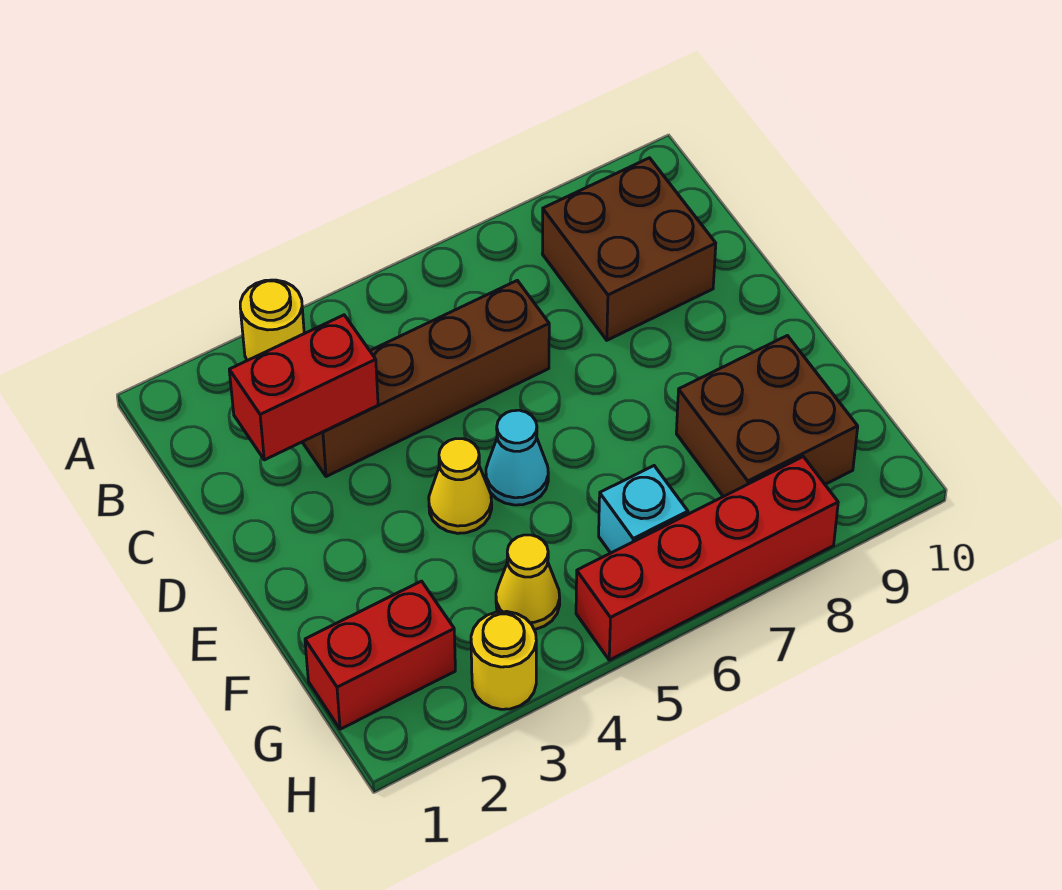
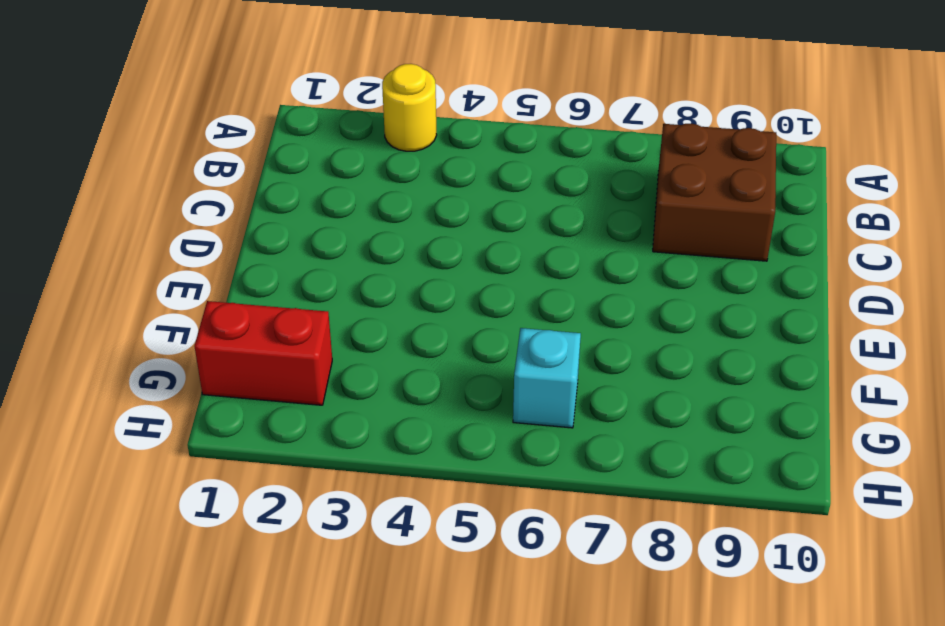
none -> brown 1x4 brick [303,280,549,477]
none -> yellow 1x1 cone [429,439,492,533]
none -> cyan 1x1 cone [486,410,548,505]

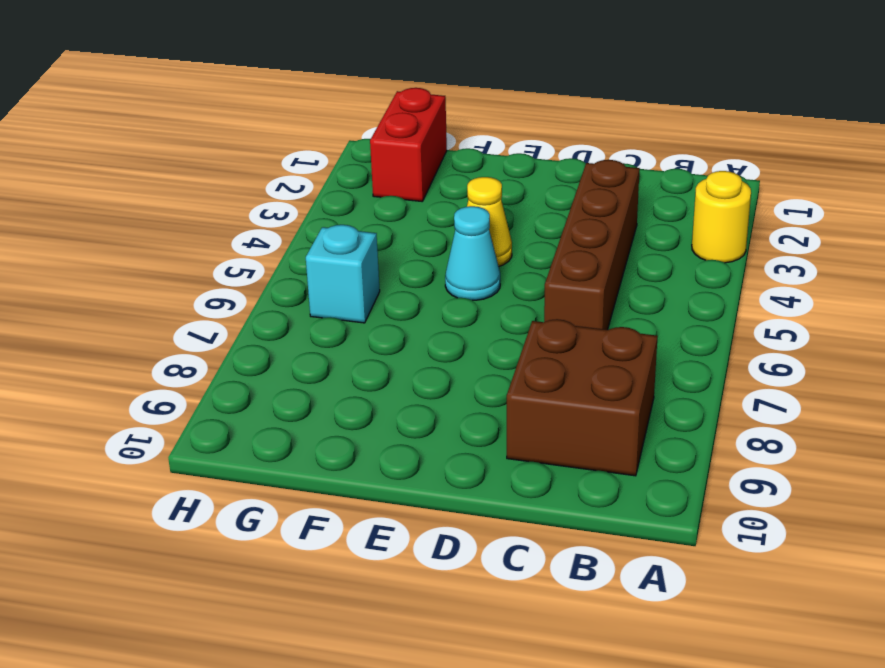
none -> brown 2x2 brick [676,336,858,497]
none -> yellow 1x1 cone [496,535,560,630]
none -> yellow 1x1 round brick [471,611,536,709]

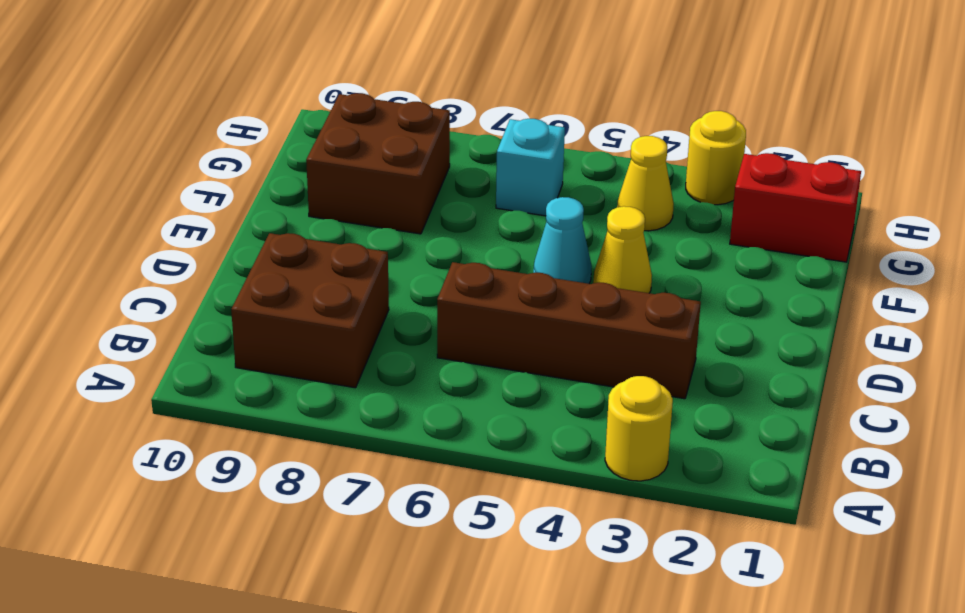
none -> red 1x4 brick [576,457,838,660]
none -> red 1x2 brick [229,315,378,460]

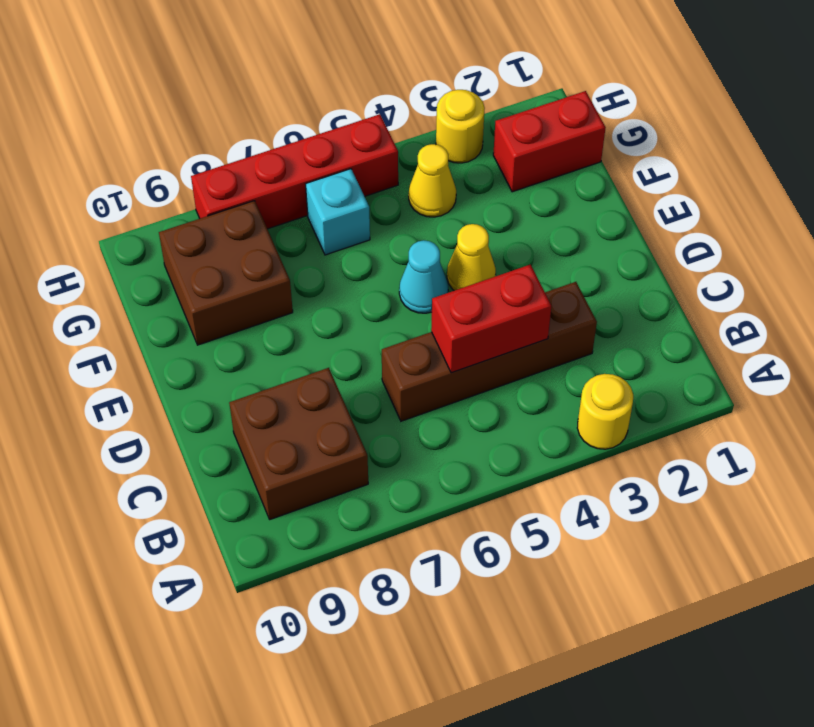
red 1x2 brick [431,265,551,373] -> red 1x2 brick moved to [229,315,378,460]

